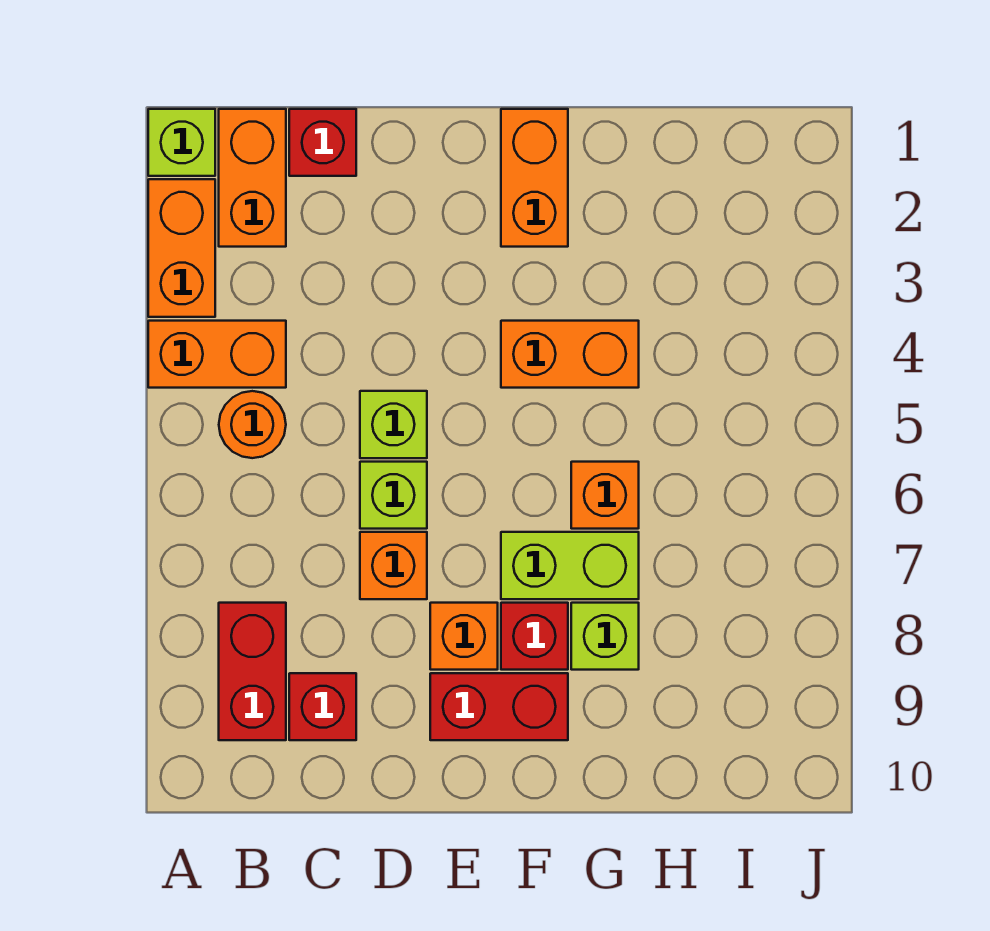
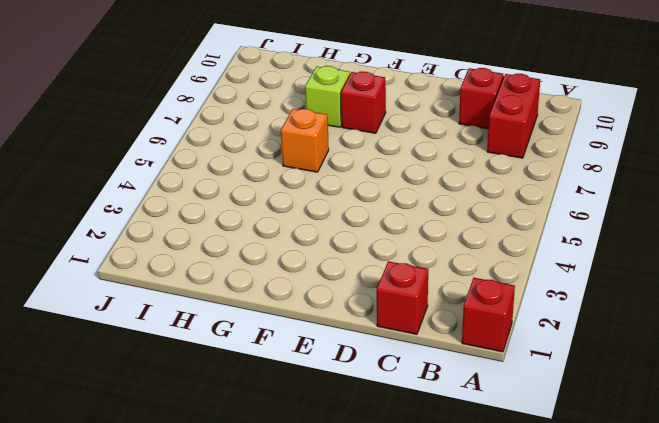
red 1x1 brick [462,278,515,352] -> lime 1x1 brick [148,109,215,176]
none -> orange 1x2 brick [148,179,215,317]
none -> orange 1x2 brick [148,321,286,388]
none -> orange 1x2 brick [219,109,286,247]

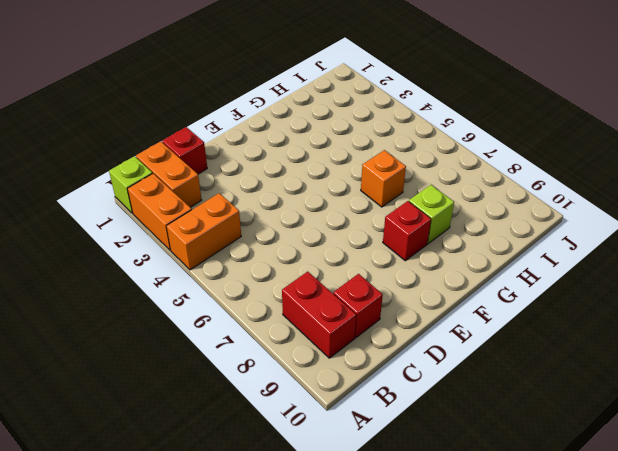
none -> orange 1x1 round brick [219,391,286,458]
none -> lime 1x1 brick [360,391,427,458]
none -> lime 1x1 brick [360,462,427,529]

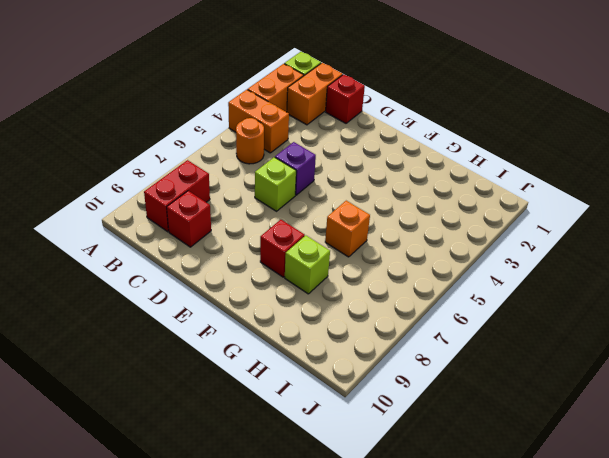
purple 1x1 brick [275,142,316,195] -> lime 1x1 brick [360,391,427,458]
none -> orange 1x1 brick [360,532,427,599]
none -> orange 1x1 brick [430,603,498,670]
none -> red 1x2 brick [430,673,568,740]

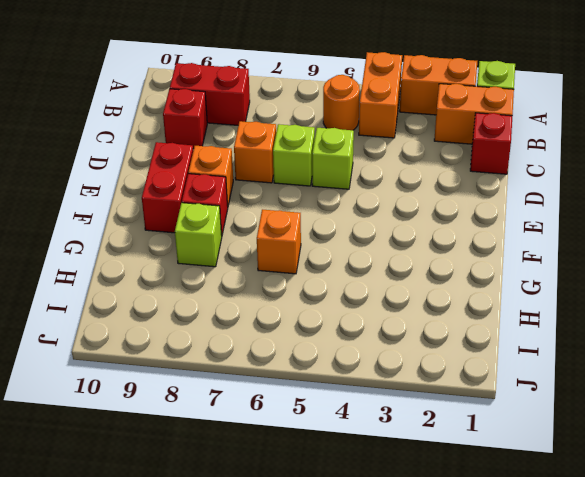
none -> orange 1x2 brick [501,109,568,247]
none -> orange 1x2 brick [501,321,639,388]
none -> lime 1x2 brick [501,532,639,599]

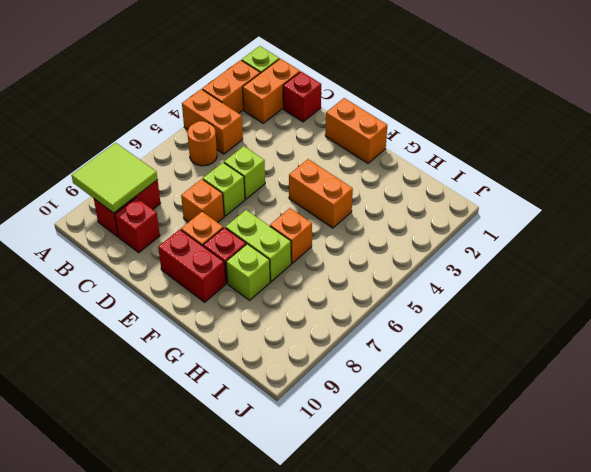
lime 2x2 tile [71,143,158,213] -> none
orange 1x2 brick [325,98,387,163] -> orange 1x2 brick turned to [501,109,568,247]

